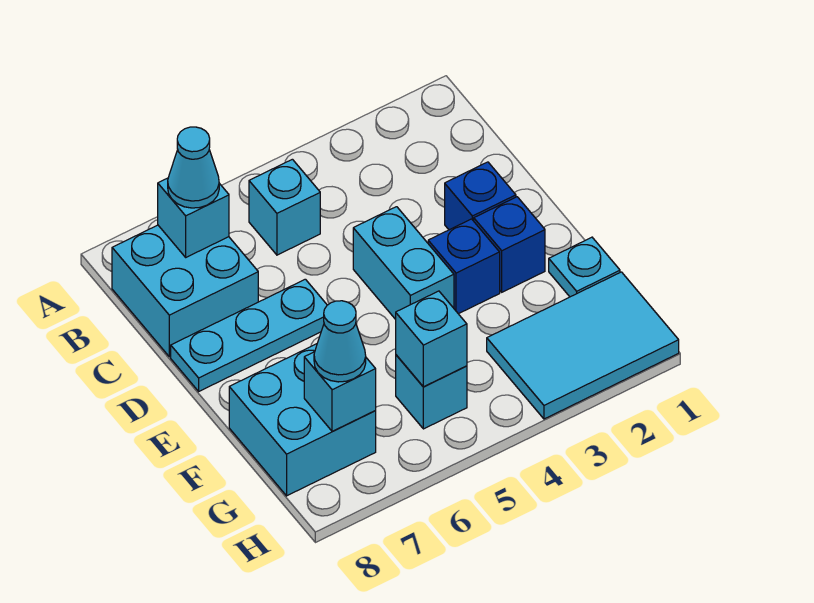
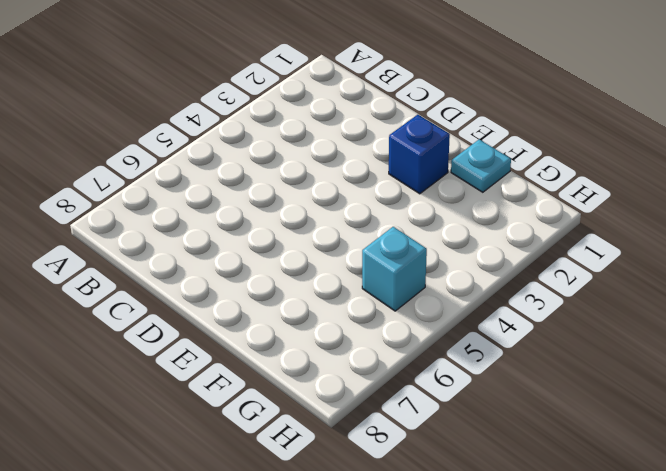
none -> cyan 1x1 brick [249,159,320,255]
none -> cyan 2x2 brick [112,225,258,357]
none -> blue 1x1 brick [445,162,516,230]

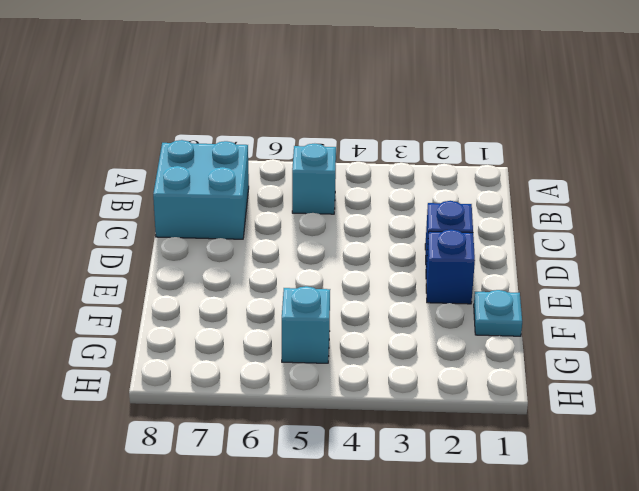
none -> cyan 1x2 brick [353,207,454,319]
none -> cyan 1x3 plate [171,279,327,391]
none -> blue 1x1 brick [428,219,500,314]

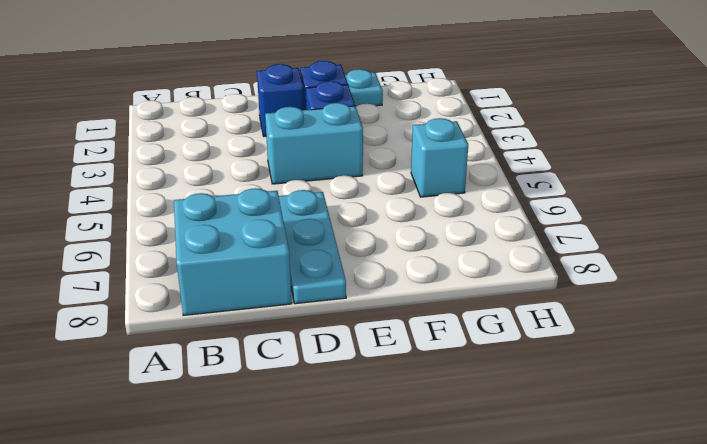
none -> cyan 1x1 brick [249,159,320,255]
none -> cyan 2x2 brick [229,344,376,496]
none -> cyan 2x3 tile [487,272,679,419]

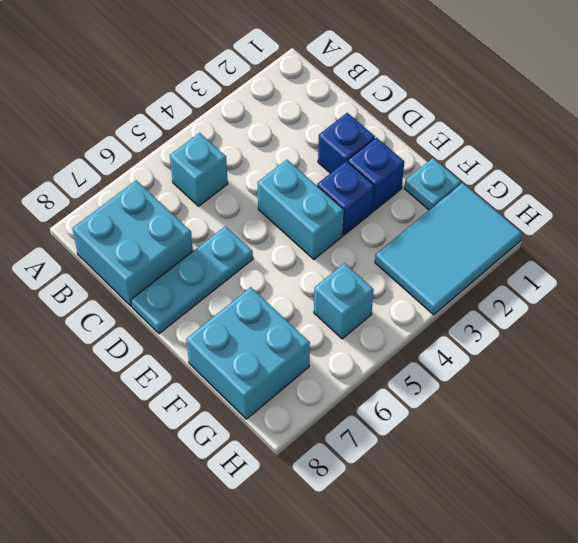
none -> cyan 1x1 brick [158,178,229,257]
none -> cyan 1x1 brick [396,291,467,387]
none -> cyan 1x1 brick [304,352,376,432]

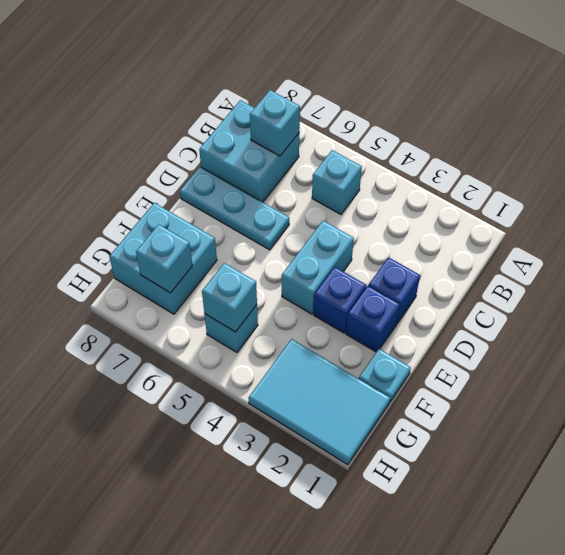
none -> cyan 1x1 cone [168,127,219,208]
none -> cyan 1x1 cone [314,301,366,382]

